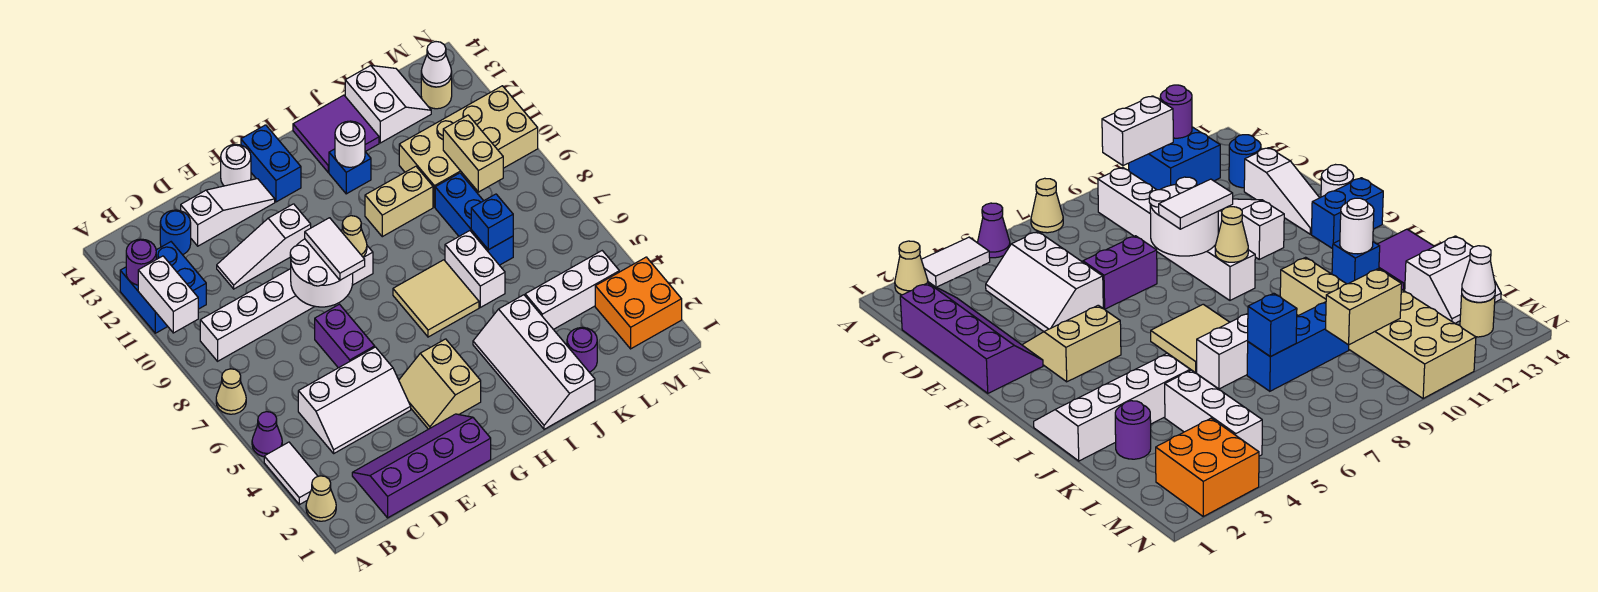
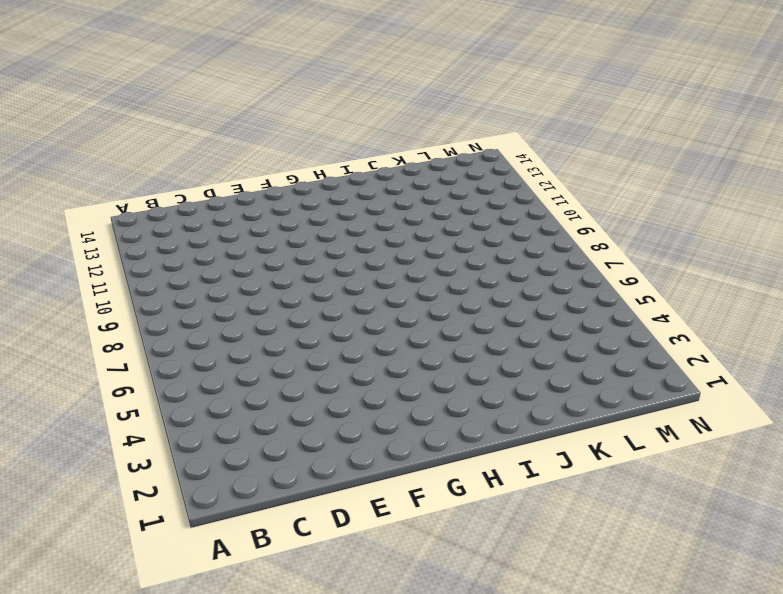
none -> tan 1x1 cone [306,476,336,521]
none -> white 1x2 tile [264,442,318,505]
none -> purple 1x1 cone [252,412,282,457]
none -> tan 1x1 cone [216,369,246,414]

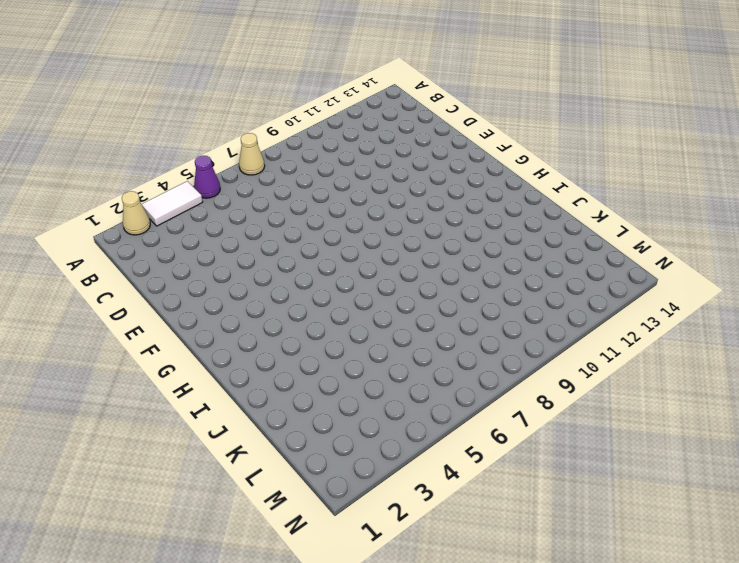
none -> blue 2x2 brick [120,242,206,333]
none -> white 1x6 brick [200,246,373,361]
none -> purple 2x4 slope [352,414,491,518]
none -> white 2x3 slope [298,347,411,453]

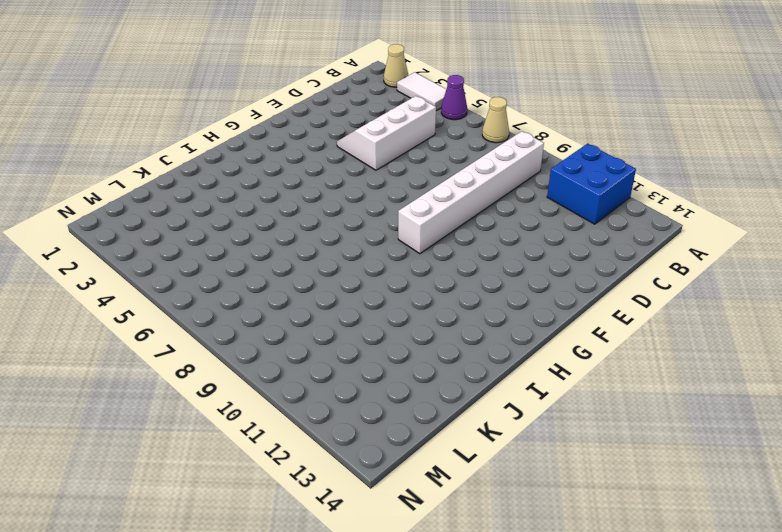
none -> purple 2x4 slope [352,414,491,518]
none -> blue 1x1 round brick [160,210,191,255]
none -> white 1x3 slope [217,204,311,289]
none -> white 1x3 slope [181,179,275,246]

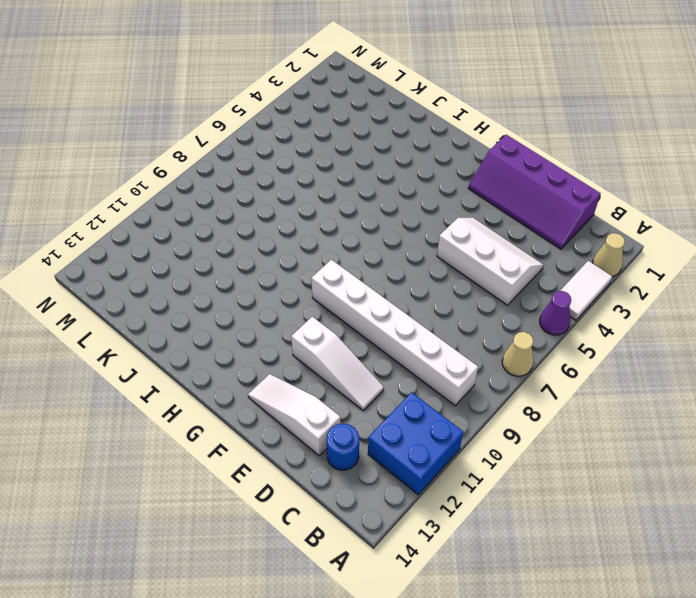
none -> purple 1x2 brick [315,304,375,368]
none -> tan 2x2 slope [399,339,481,429]
none -> white 1x1 round brick [221,144,251,186]
none -> blue 1x2 brick [241,125,301,202]

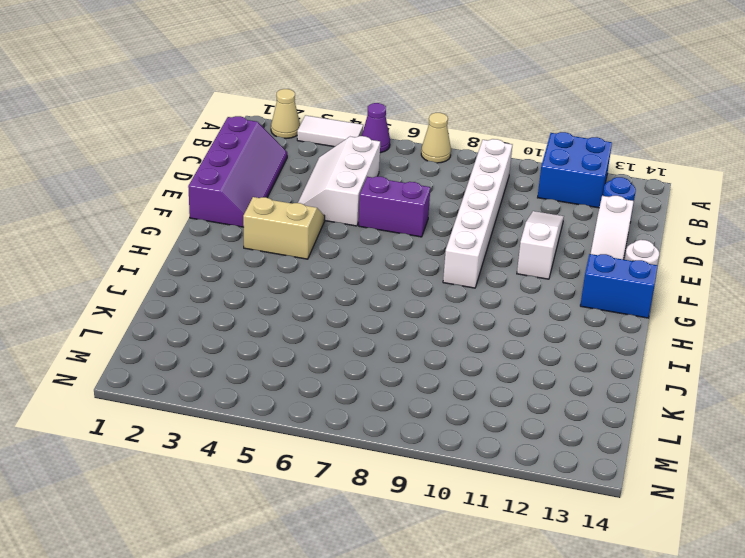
none -> tan 2x2 tile [393,260,479,337]
none -> white 2x4 slope [473,295,595,429]
none -> tan 1x2 brick [365,166,433,237]
none -> blue 1x1 brick [329,149,371,194]

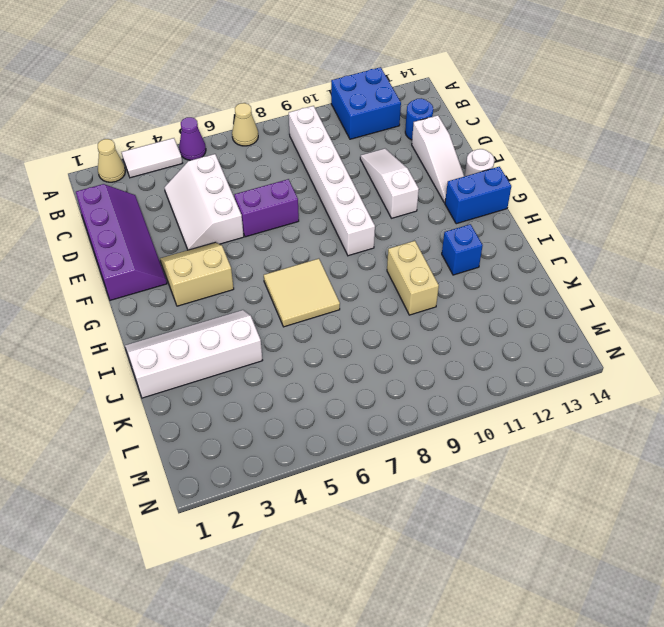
none -> purple 2x2 tile [293,95,379,172]
none -> white 1x2 brick [445,231,505,307]
none -> purple 1x1 round brick [567,328,597,372]
none -> white 1x3 brick [525,251,619,329]

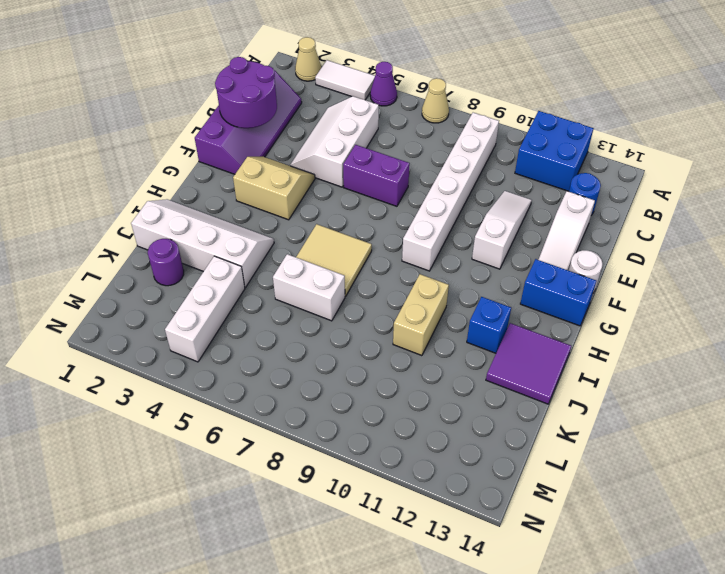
purple 2x2 round brick [215,57,277,128] -> none
none -> blue 1x3 brick [435,173,513,265]
none -> tan 2x4 brick [399,86,538,207]
none -> white 2x2 slope [345,65,431,143]
none -> orange 2x2 brick [595,257,682,349]

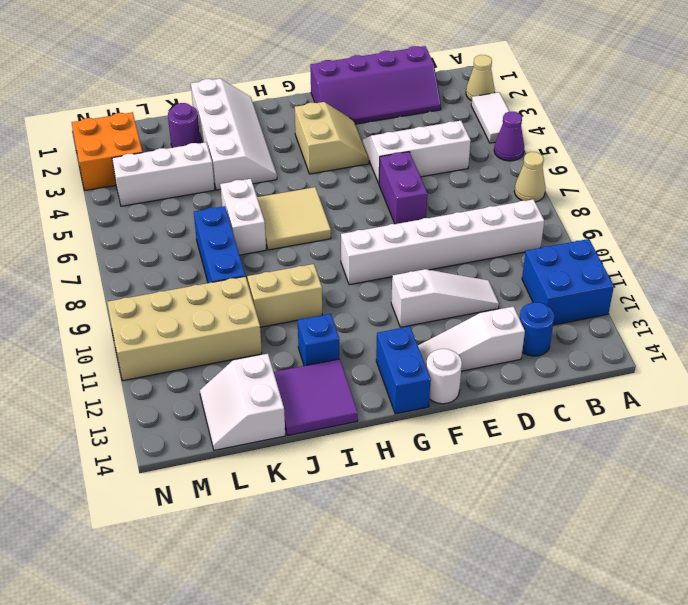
none -> tan 1x1 round brick [421,76,452,109]
none -> white 1x2 brick [138,256,198,333]
none -> purple 1x1 round brick [126,239,156,285]
none -> white 2x2 round brick [290,239,353,307]

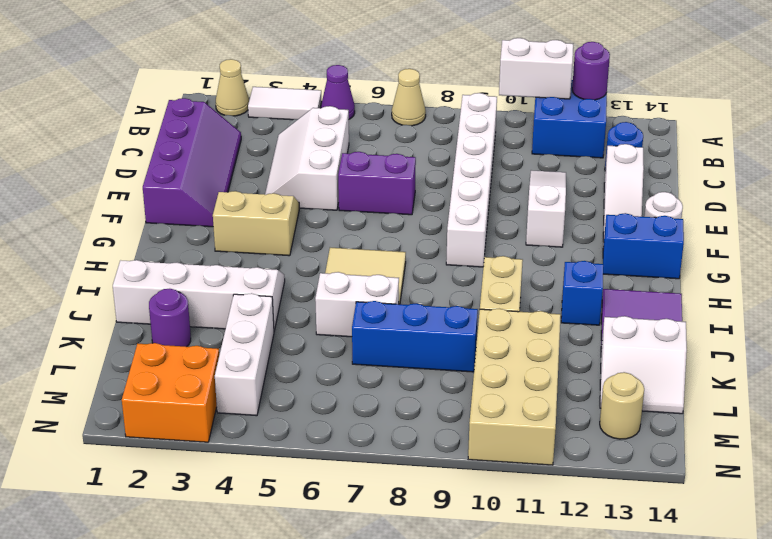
none -> white 2x2 round brick [290,239,353,307]
none -> tan 1x1 cone [341,216,367,257]
none -> white 1x1 round brick [335,121,365,167]
none -> blue 1x1 brick [471,194,513,250]

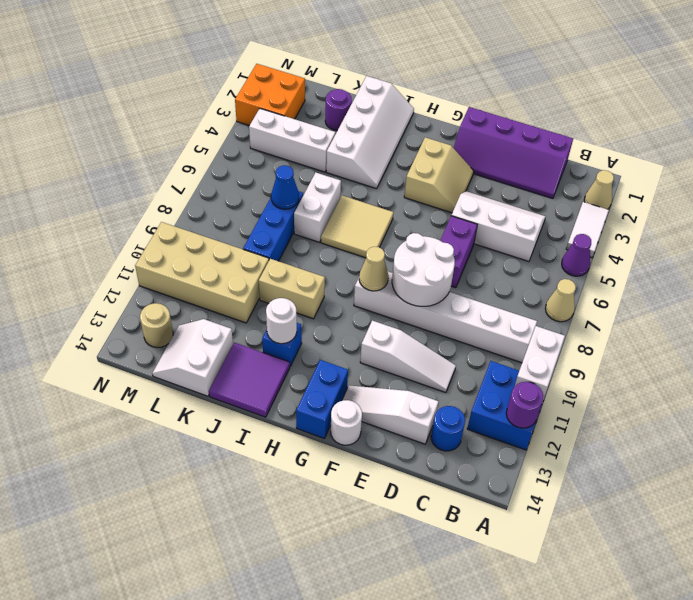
blue 1x1 cone [271,165,299,209] -> blue 1x1 brick [471,194,513,250]
none -> tan 1x2 brick [443,115,503,192]
none -> white 1x1 cone [421,42,452,87]
none -> white 1x2 tile [305,218,365,280]

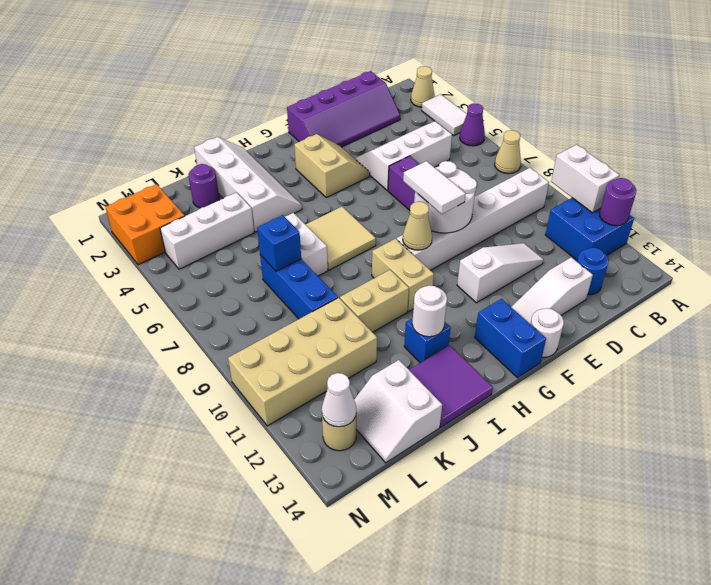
tan 1x2 brick [372,239,434,312] -> tan 1x2 brick moved to [443,115,503,192]

